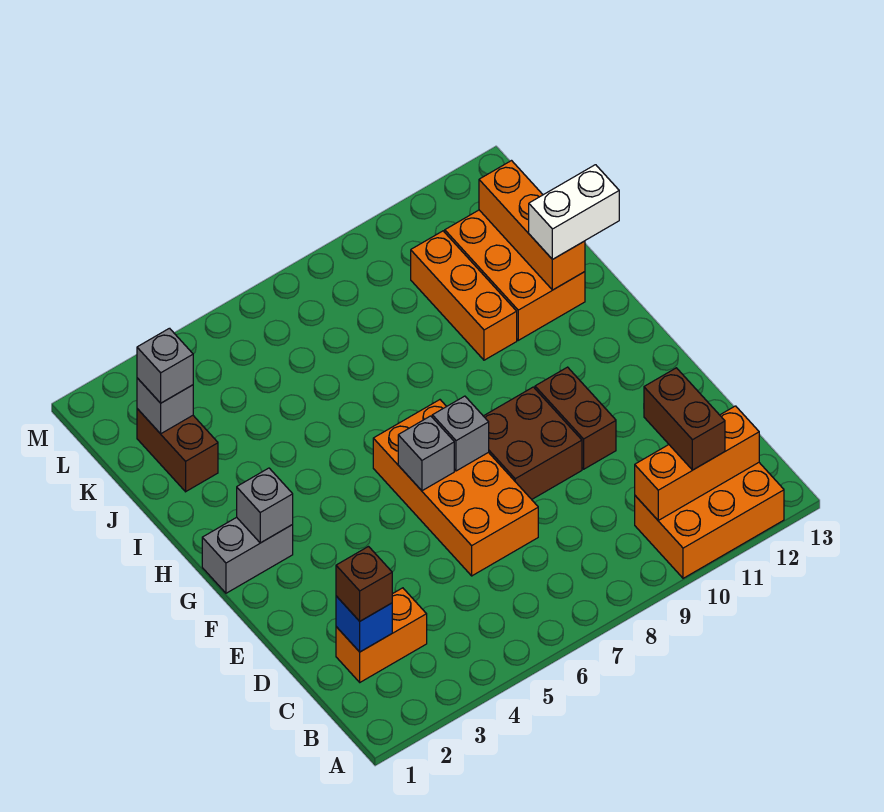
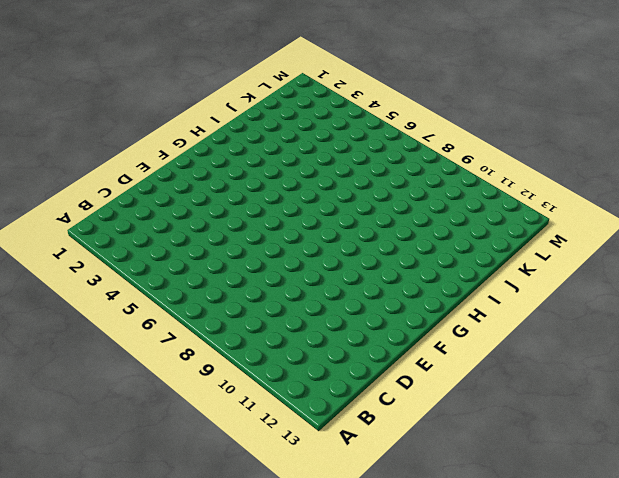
none -> orange 2x3 brick [635,463,784,578]
none -> orange 1x2 brick [336,588,427,682]
none -> orange 2x4 brick [373,400,538,576]

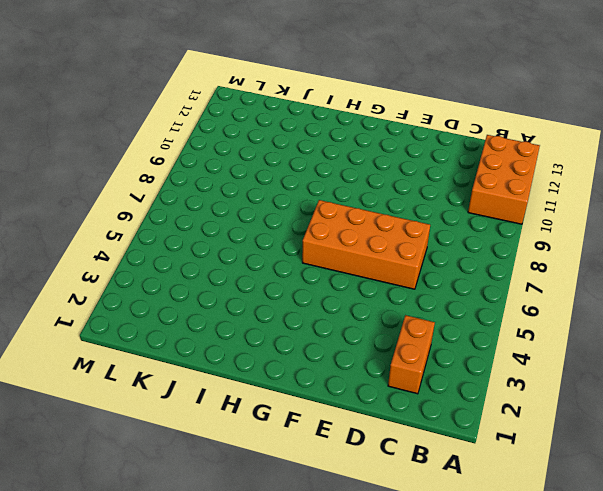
none -> brown 2x2 brick [484,387,582,499]
none -> brown 1x2 brick [535,367,616,469]
none -> grey 1x2 brick [202,517,293,593]

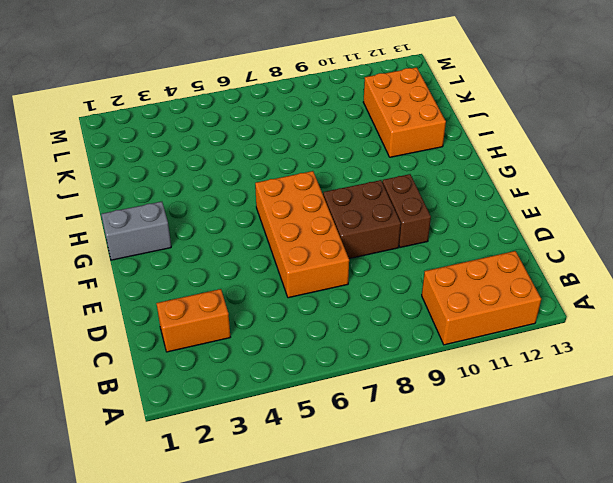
none -> orange 1x3 brick [411,231,517,360]
none -> brown 1x2 brick [137,409,218,492]
none -> orange 1x3 brick [635,406,759,520]

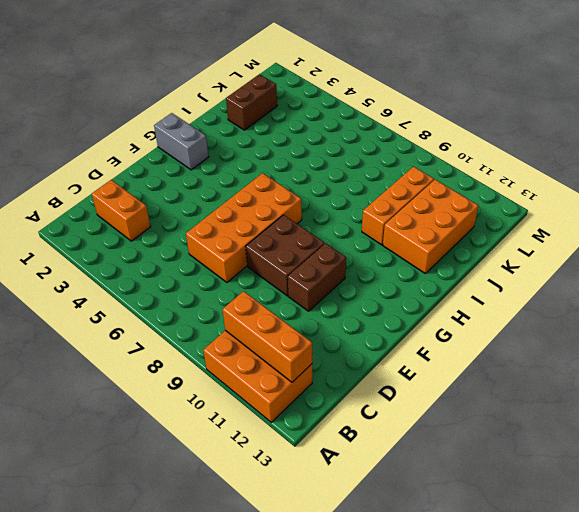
none -> blue 1x1 brick [336,596,392,652]
none -> grey 1x1 brick [398,416,454,491]
none -> grey 1x1 brick [432,396,489,471]

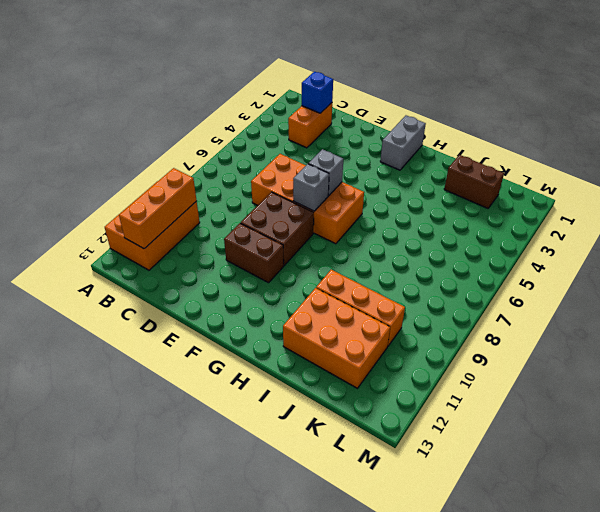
none -> grey 1x1 brick [237,468,293,543]
none -> orange 1x3 brick [479,161,585,290]
none -> grey 1x1 brick [137,378,193,434]

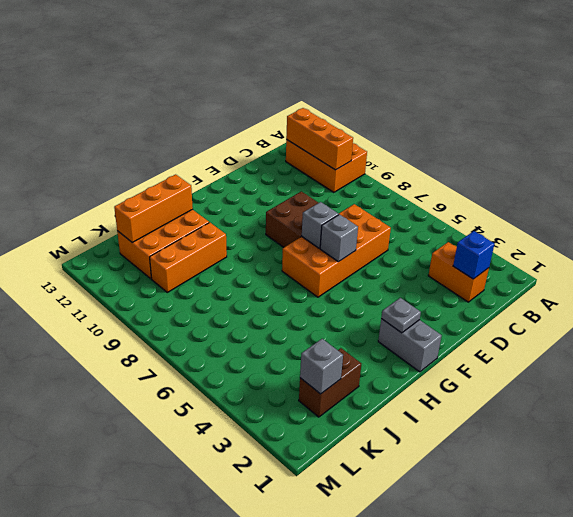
grey 1x1 plate [381,298,421,333] -> grey 1x1 brick [237,468,293,543]
none -> brown 1x2 brick [535,367,616,469]
none -> brown 1x2 brick [644,368,725,470]
none -> brown 1x1 brick [336,547,392,621]

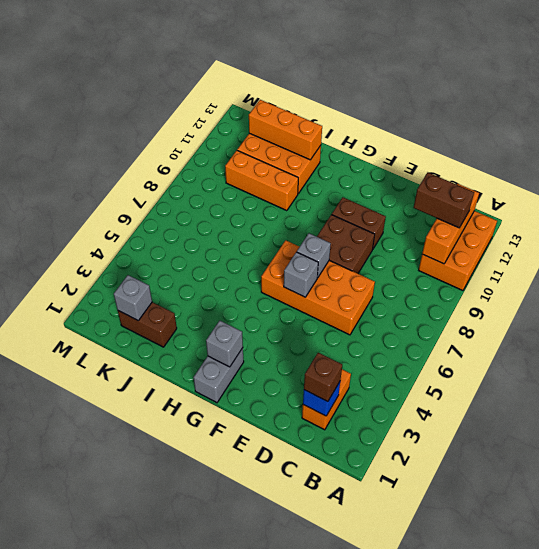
none -> white 1x2 brick [529,165,619,259]
none -> grey 1x1 brick [137,328,193,403]

